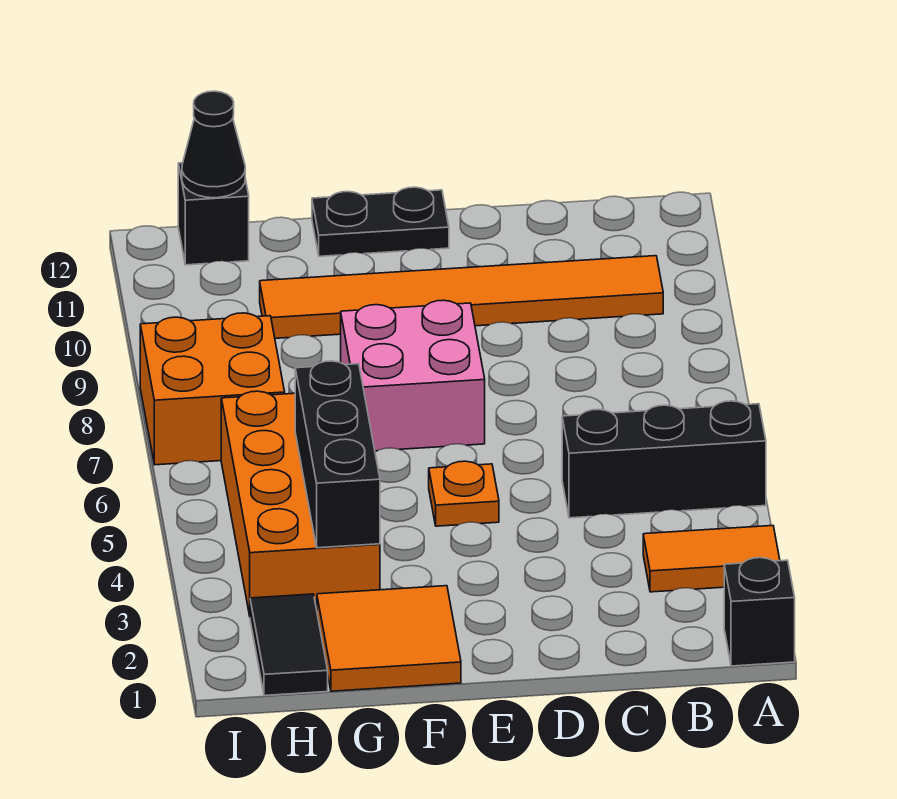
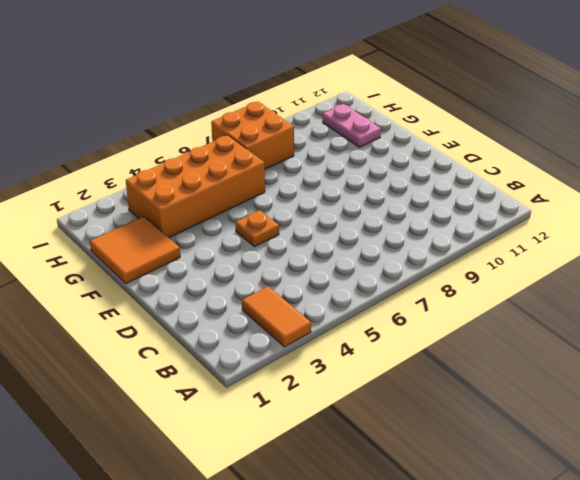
pink 1x2 plate [323,104,381,147] -> none
none -> black 1x1 brick [724,558,795,666]
none -> black 1x3 brick [562,401,766,518]
none -> orange 1x6 tile [260,256,663,338]

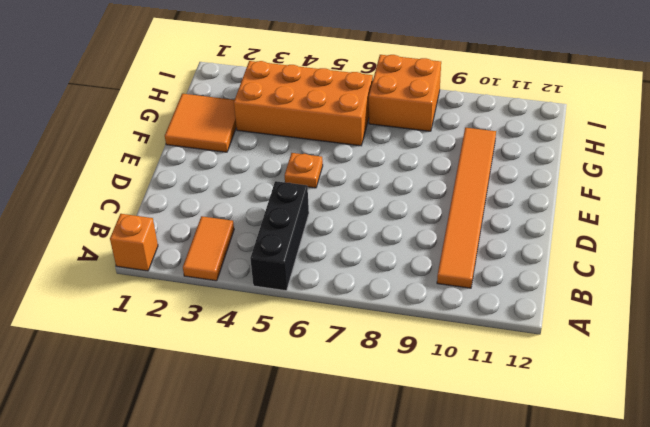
orange 1x1 brick [110,214,158,271] -> black 1x1 brick [724,558,795,666]
none -> pink 2x2 brick [341,300,485,451]
none -> black 1x2 plate [312,187,449,256]
none -> black 1x2 tile [250,594,328,696]

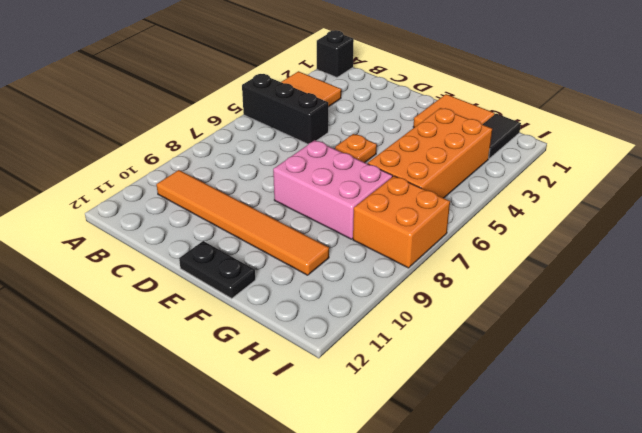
pink 2x3 brick [273,140,393,239] -> pink 2x2 brick [341,300,485,451]
none -> black 1x1 brick [178,163,249,265]
none -> black 1x3 brick [295,361,380,548]
none -> black 1x1 cone [182,91,245,198]

